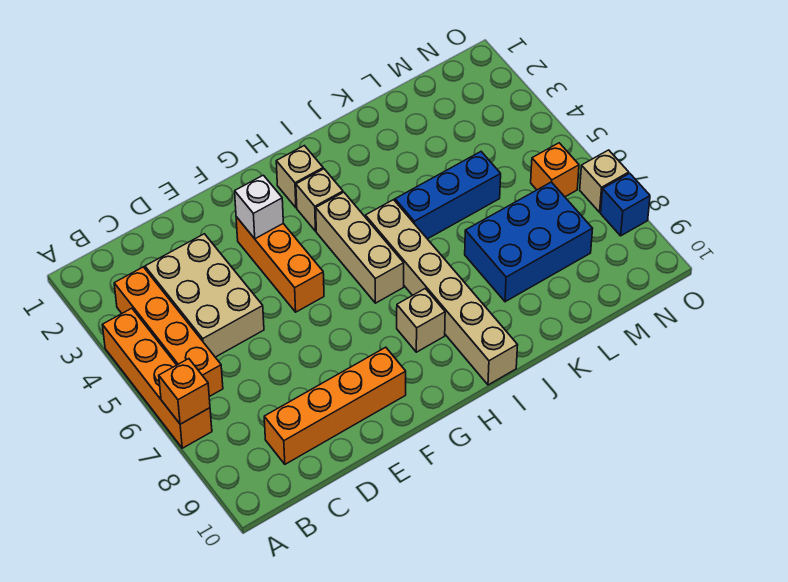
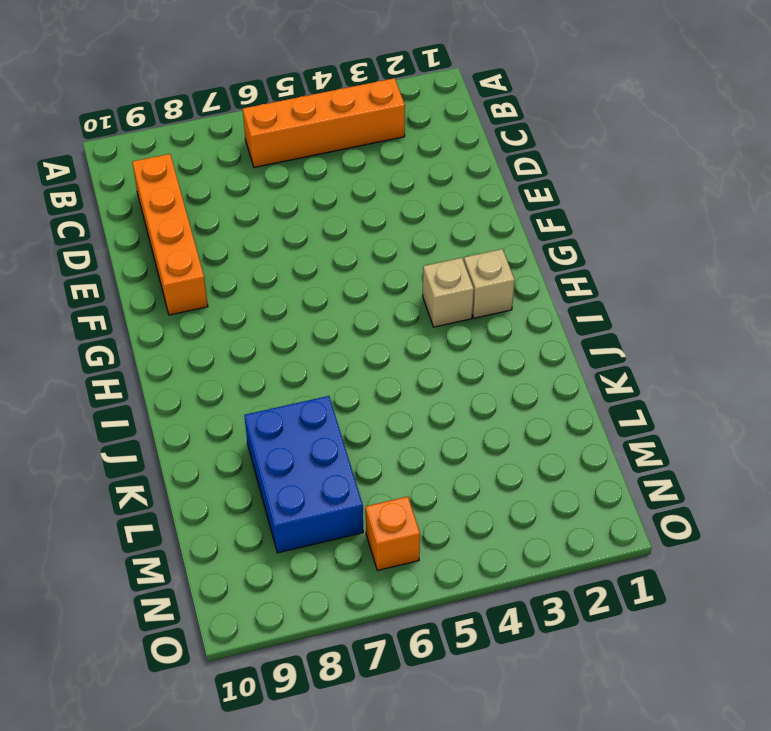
none -> orange 1x4 brick [102,308,212,448]
none -> tan 2x3 brick [145,234,264,357]
none -> orange 1x3 brick [236,217,324,312]

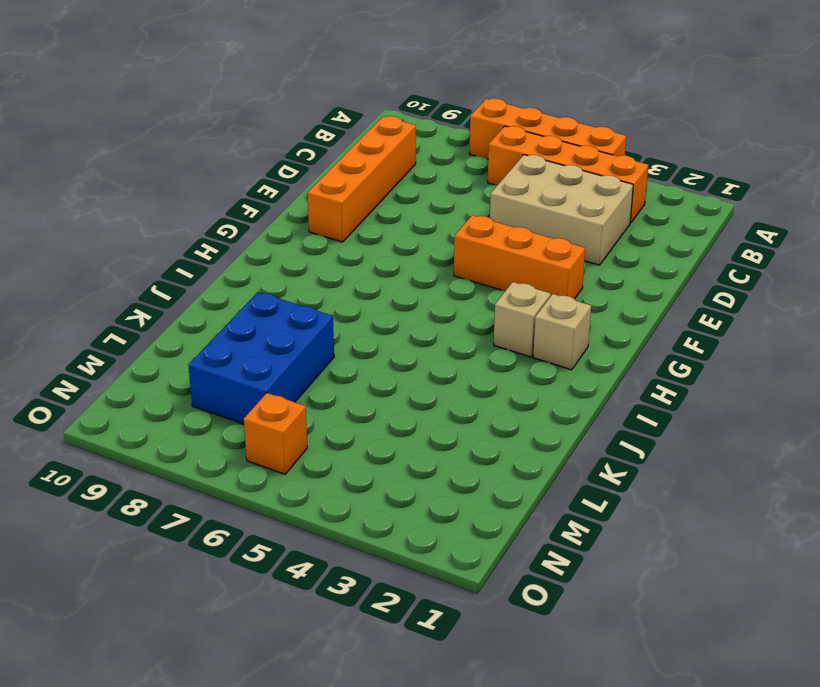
none -> tan 1x3 brick [316,192,404,303]
none -> tan 1x1 brick [397,288,445,352]
none -> tan 1x6 brick [365,200,518,385]

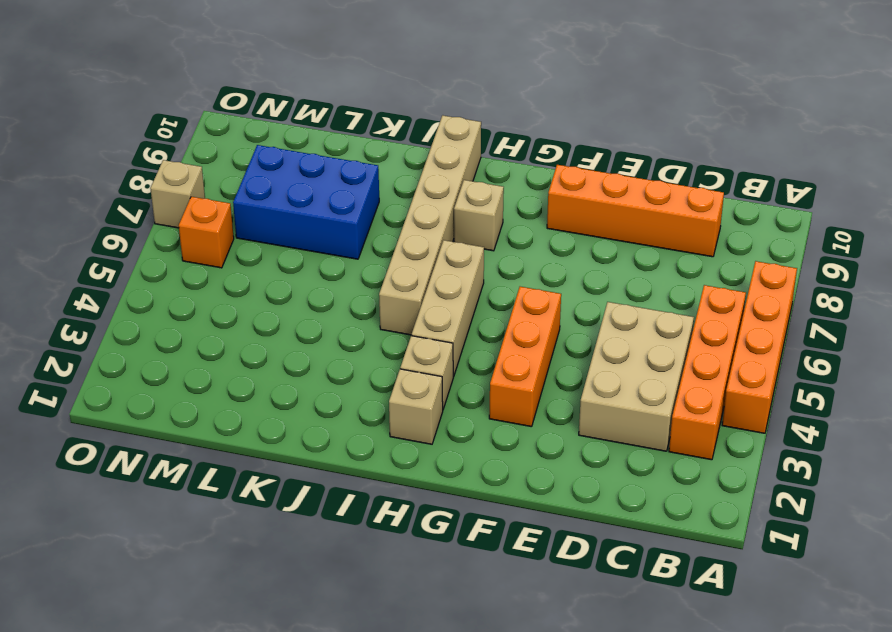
none -> blue 1x3 brick [395,152,501,239]
none -> blue 1x1 brick [601,173,650,236]
none -> orange 1x1 brick [159,359,210,424]

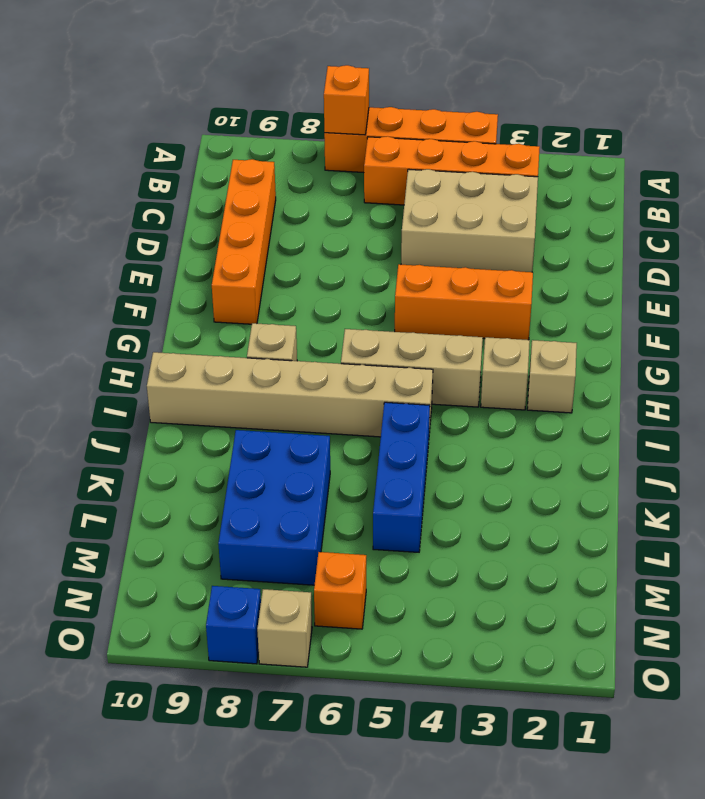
none -> white 1x1 brick [235,175,283,239]

